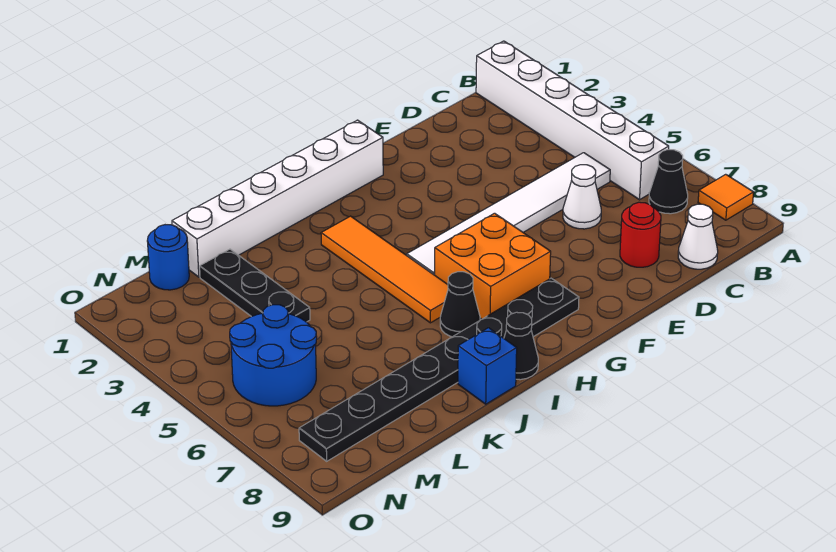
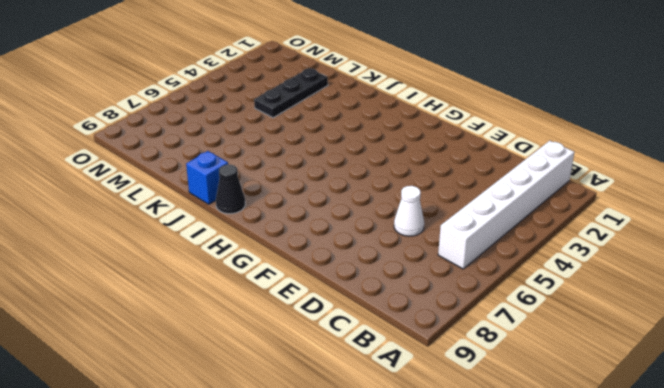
none -> orange 1x1 tile [698,174,754,220]
none -> black 1x1 cone [649,150,688,214]
none -> white 1x6 tile [407,153,610,275]

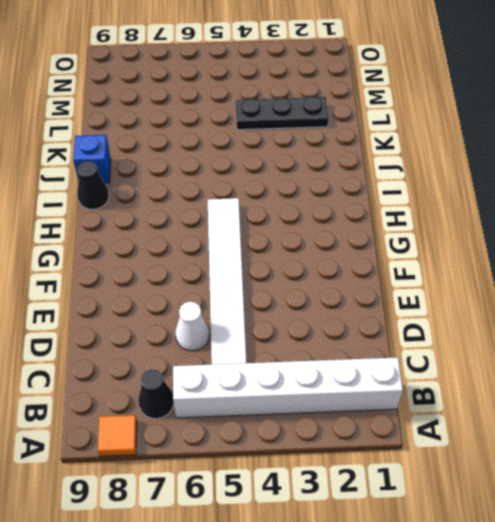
none -> white 1x1 cone [678,204,718,269]
none -> red 1x1 round brick [620,202,661,267]
none -> white 1x6 brick [172,120,383,277]

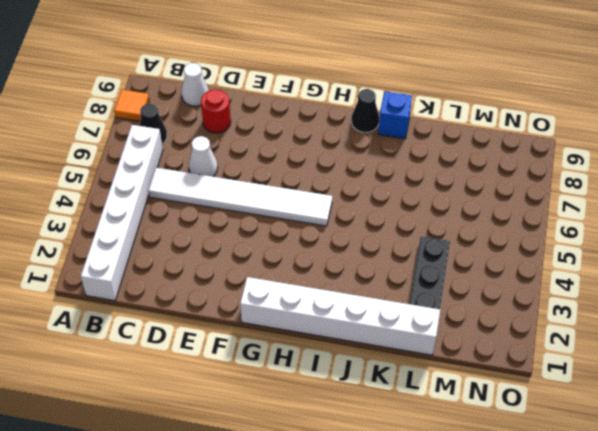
none -> orange 2x2 brick [435,213,551,319]
none -> black 1x8 plate [299,278,579,461]
none -> orange 1x4 tile [321,216,448,323]

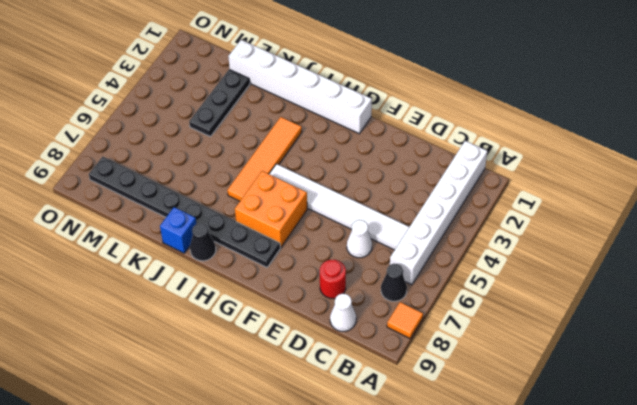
none -> black 1x1 cone [440,272,480,337]
none -> blue 1x1 round brick [147,225,189,290]
none -> blue 2x2 round brick [230,305,317,406]

